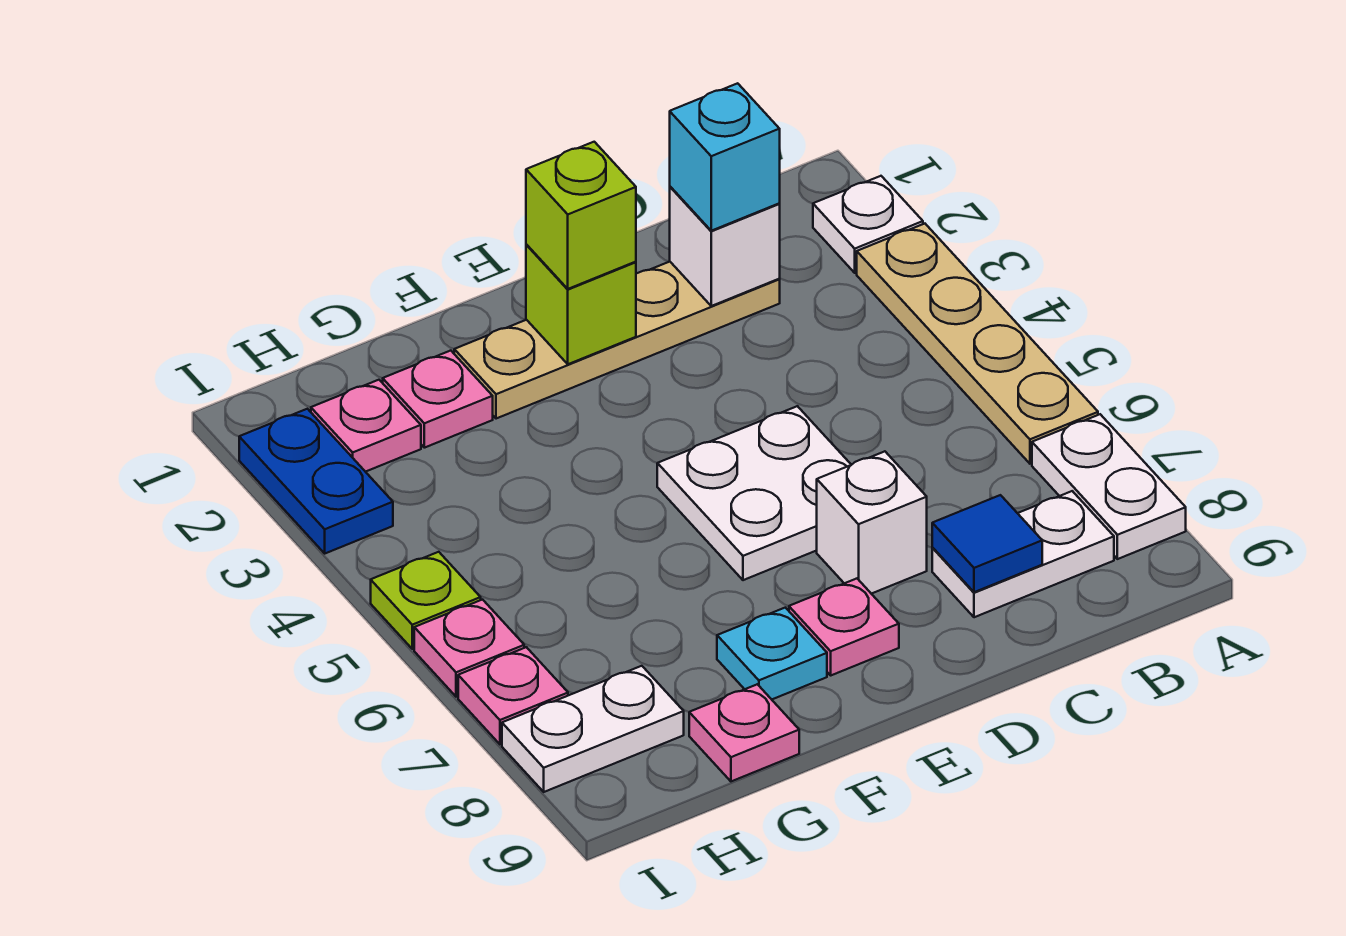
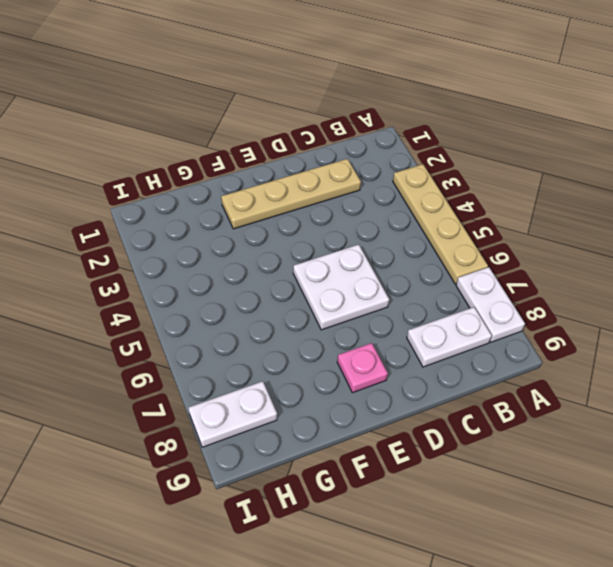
none -> white 1x1 plate [813,176,923,273]
none -> white 1x1 brick [817,451,927,594]
none -> cyan 1x1 plate [717,608,827,699]

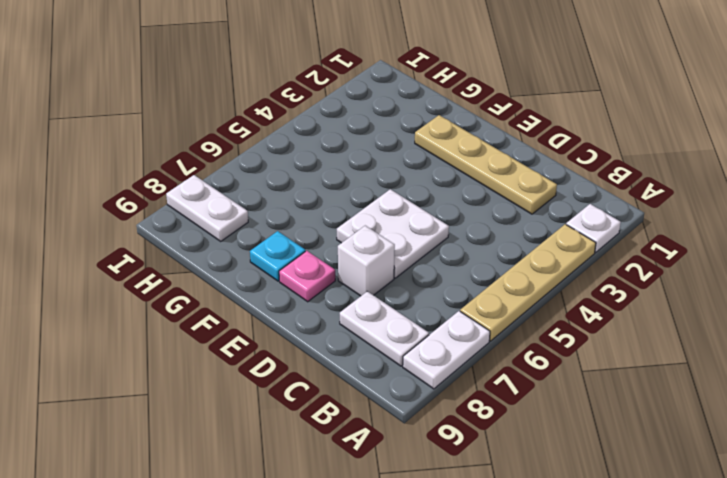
none -> pink 1x1 plate [383,351,493,448]
none -> pink 1x1 plate [689,684,799,781]
none -> pink 1x1 plate [311,380,421,472]

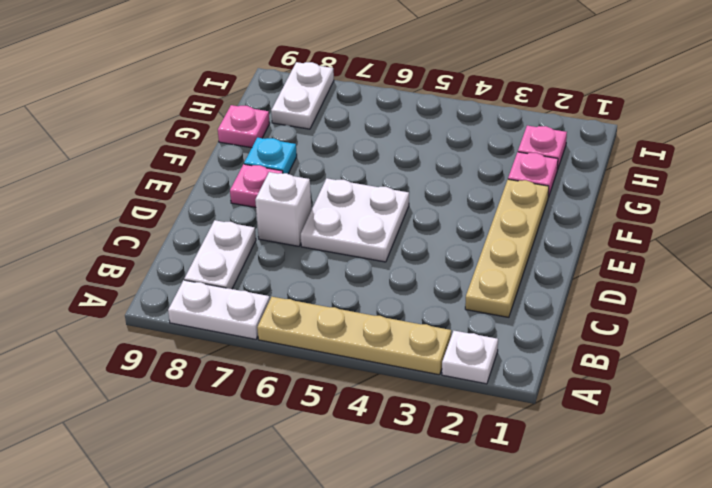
none -> blue 1x2 plate [239,409,393,553]
none -> lime 1x1 plate [371,552,481,649]
none -> pink 1x1 plate [414,600,524,697]

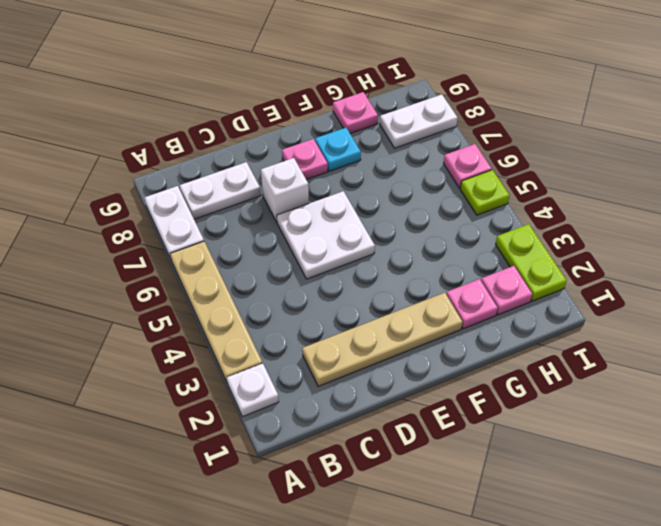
lime 1x2 plate [496,224,567,301] -> blue 1x2 plate [239,409,393,553]
none -> pink 1x1 plate [458,647,568,744]
none -> white 1x1 brick [670,187,780,306]
none -> blue 1x1 tile [932,495,1042,592]

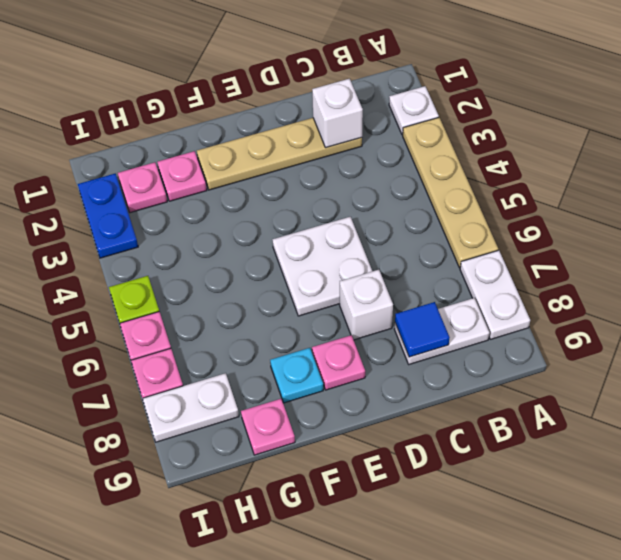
none -> lime 1x1 brick [526,244,636,364]
none -> cyan 1x1 brick [670,83,780,231]
none -> lime 1x1 brick [526,142,636,289]

